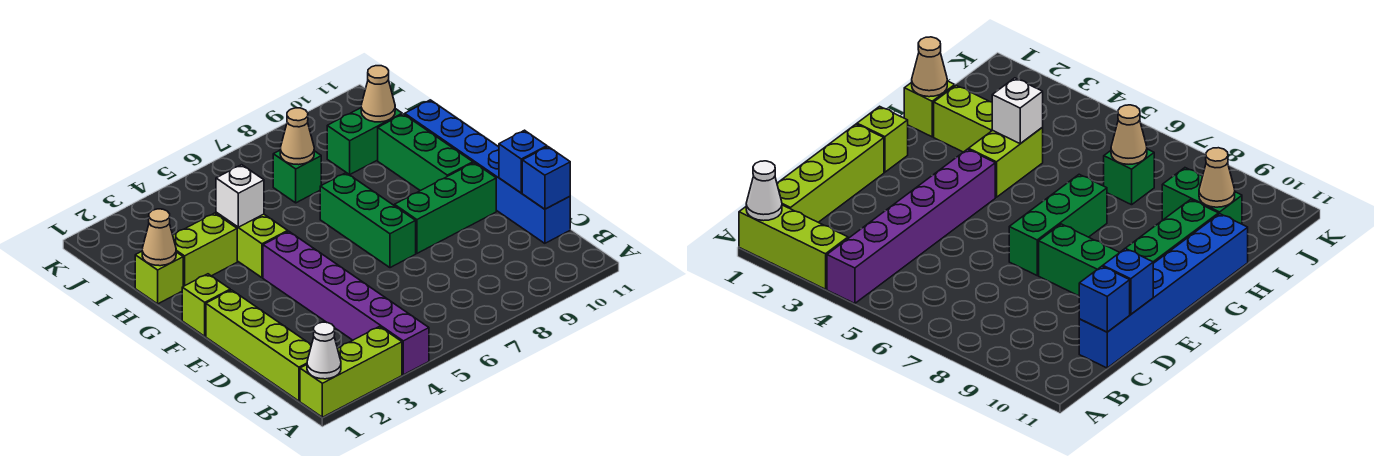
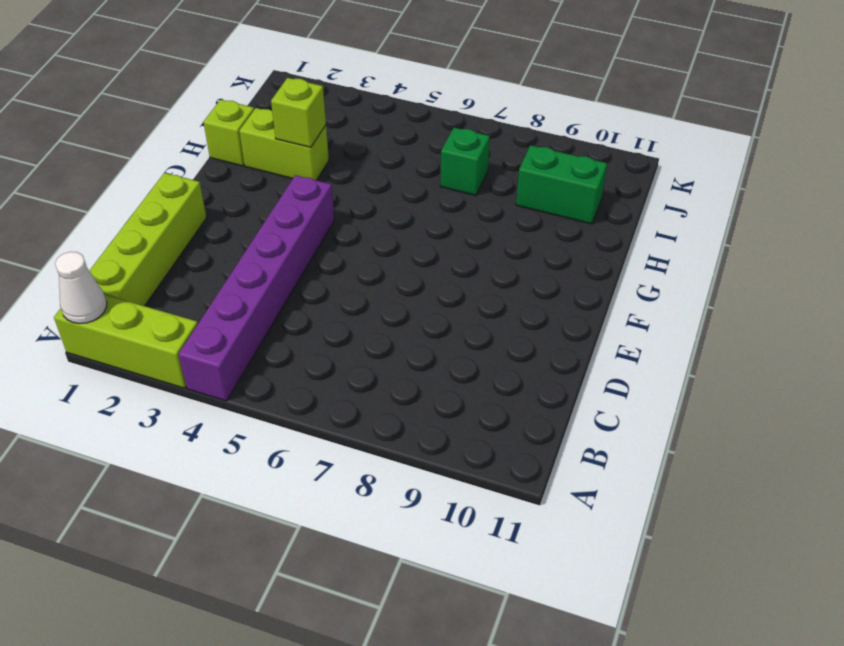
lime 1x1 brick [271,78,326,147] -> lime 1x1 brick moved to [182,274,230,336]
none -> blue 1x6 brick [405,100,570,243]
none -> green 1x3 brick [320,173,416,268]
none -> green 1x3 brick [394,163,496,253]

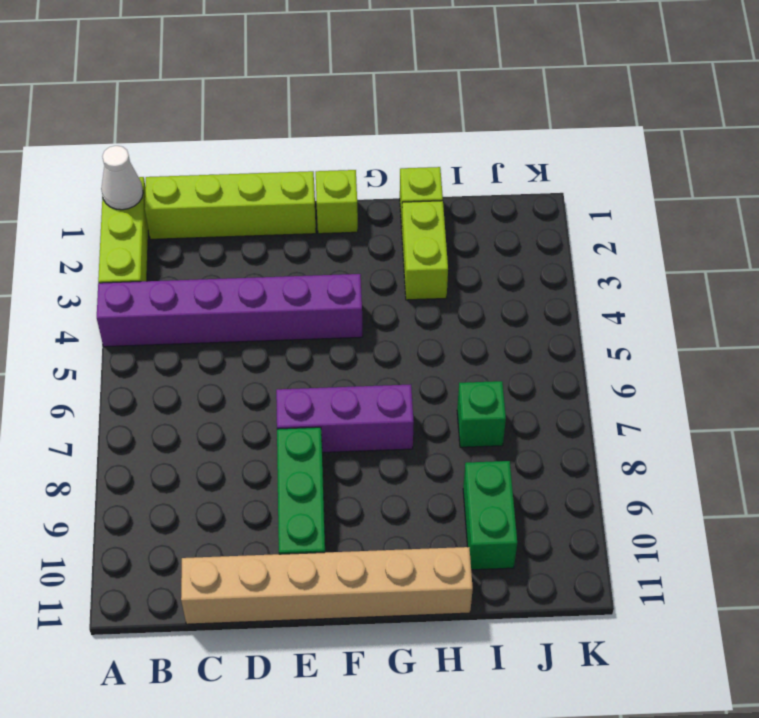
tan 1x6 brick [181,547,473,624] -> blue 1x6 brick [405,100,570,243]
purple 1x3 brick [276,385,414,453] -> green 1x3 brick [320,173,416,268]
none -> green 1x3 brick [378,114,473,191]
none -> lime 1x2 brick [216,213,288,278]
none -> blue 1x1 brick [522,147,570,209]

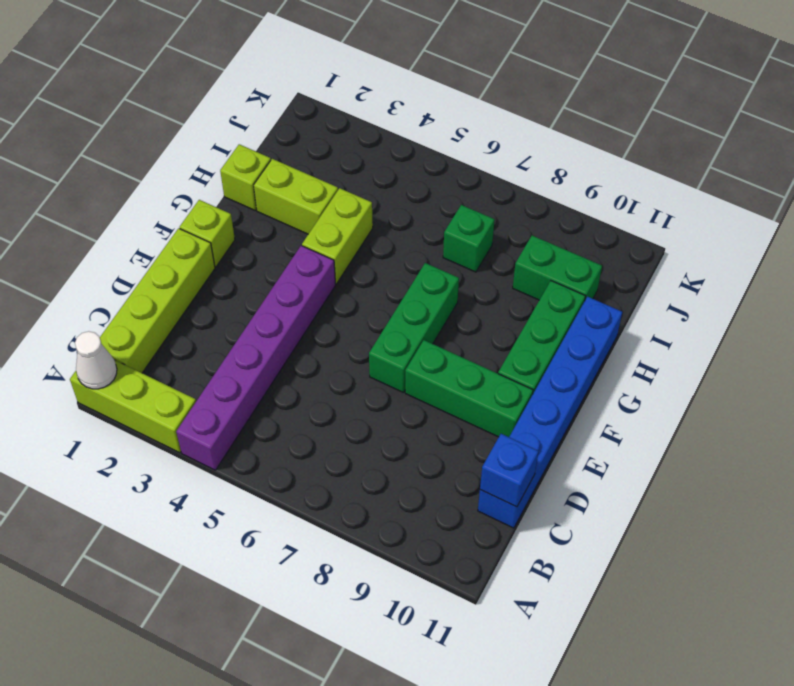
none -> blue 1x1 brick [499,130,547,193]
none -> tan 1x1 cone [142,209,176,266]
none -> white 1x1 brick [216,165,264,227]

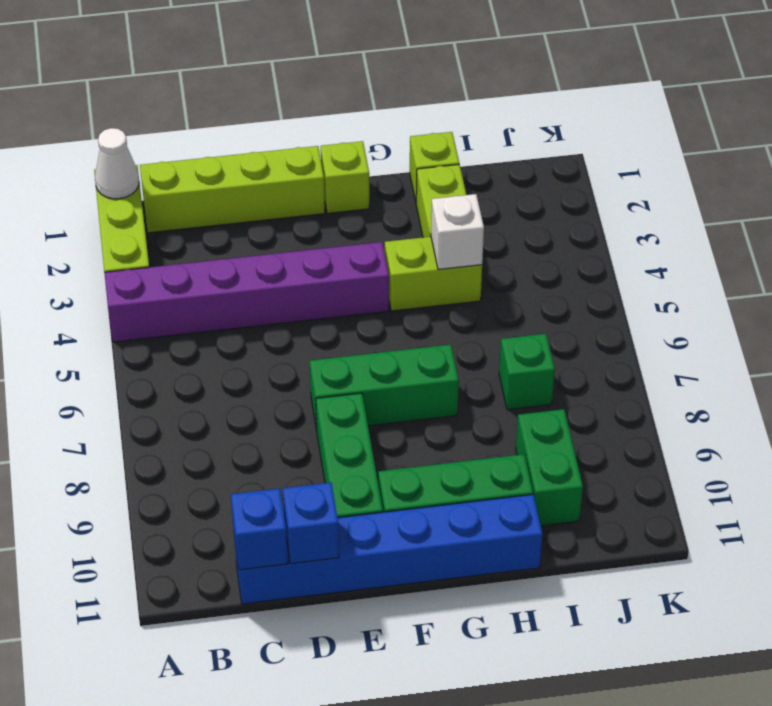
none -> tan 1x1 cone [142,209,176,266]
none -> tan 1x1 cone [280,108,314,165]
none -> tan 1x1 cone [361,66,395,122]

